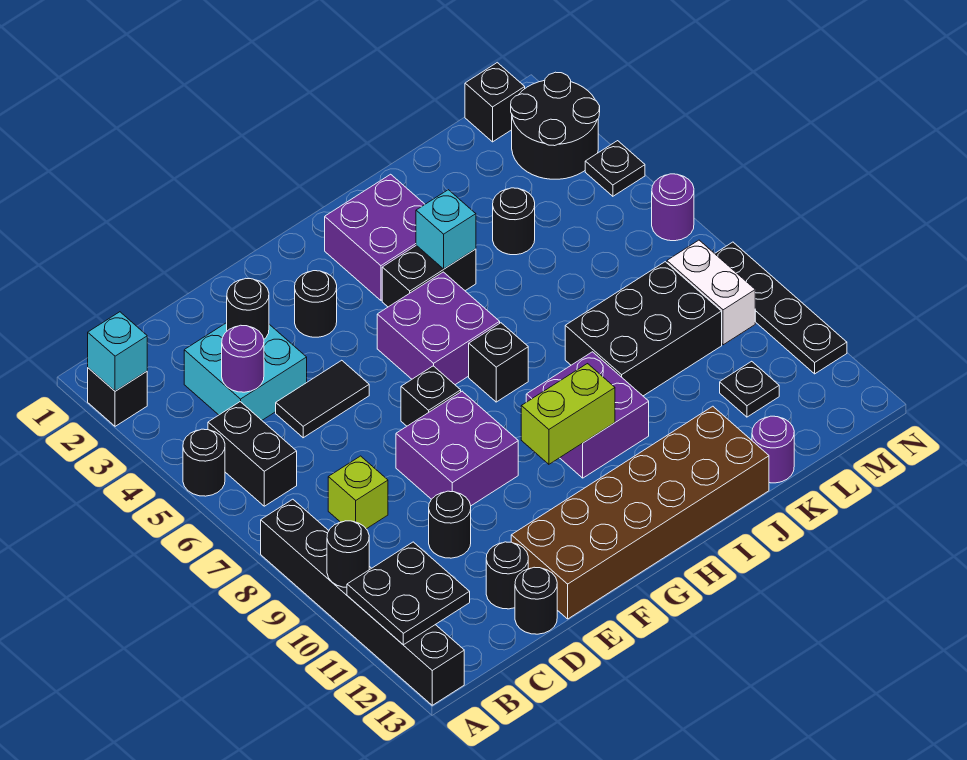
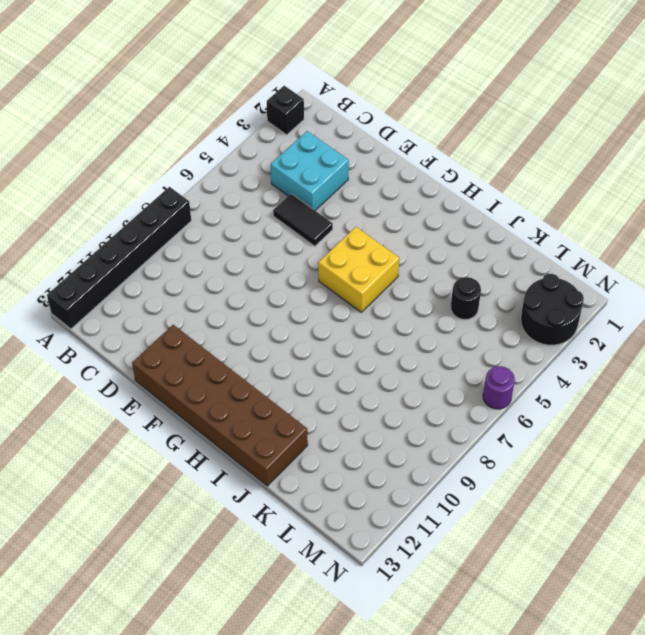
yellow 2x2 brick [318,227,399,312] -> purple 2x2 brick [377,272,500,385]
none -> black 1x1 round brick [183,429,225,496]
none -> black 1x2 brick [208,402,297,506]
none -> lime 1x1 brick [328,456,388,529]
none -> black 1x1 round brick [429,491,471,558]

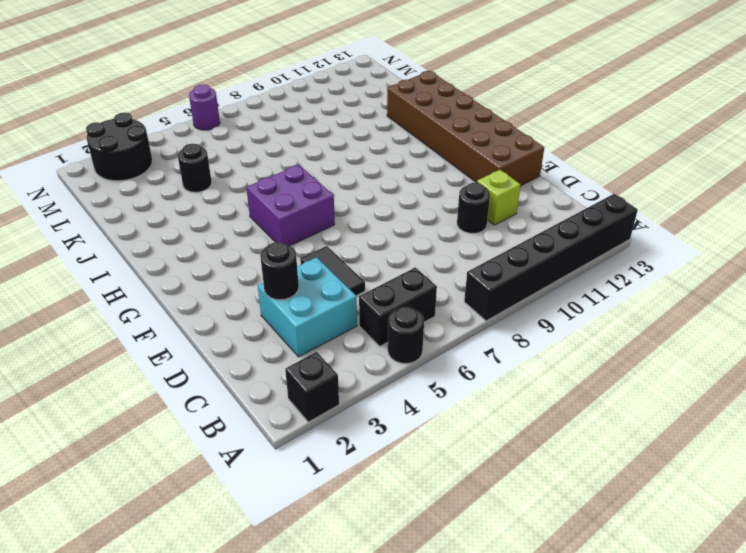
lime 1x1 brick [477,170,520,225] -> lime 1x1 brick moved to [328,456,388,529]
none -> black 1x1 round brick [486,542,528,609]
none -> black 1x1 round brick [515,567,557,634]
none -> purple 2x2 brick [396,391,518,506]
none -> black 1x1 round brick [295,271,337,337]

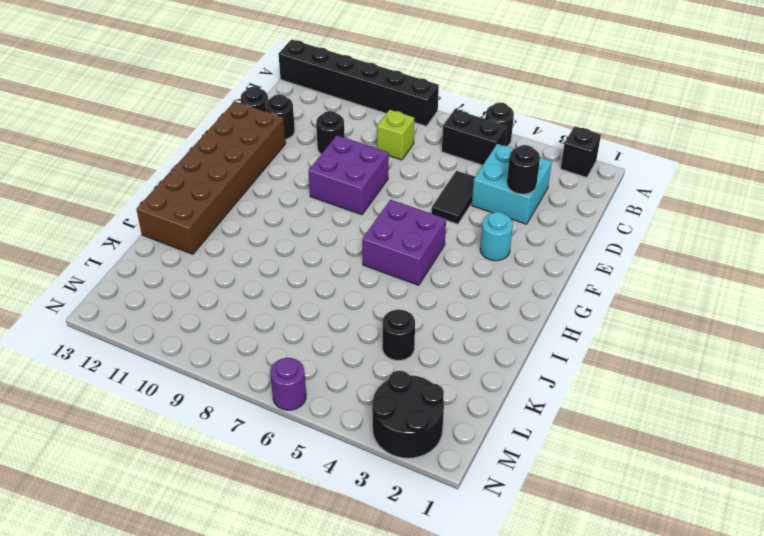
cyan 1x1 round brick [480,212,513,261] -> black 1x1 round brick [295,271,337,337]
none -> black 1x1 brick [401,366,461,426]
none -> purple 2x2 brick [325,174,425,300]
none -> black 1x2 brick [382,245,476,307]
none -> black 1x1 brick [469,323,528,402]

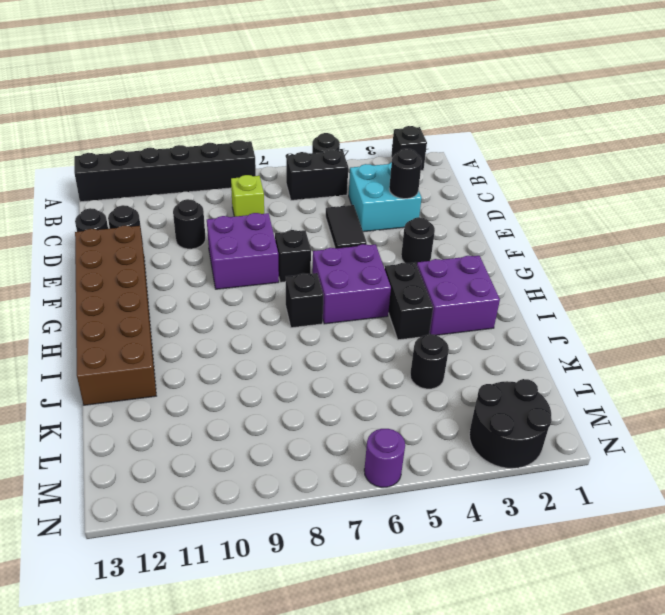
none -> purple 2x2 brick [526,352,649,478]
none -> black 2x3 brick [565,262,722,396]
none -> purple 1x1 round brick [752,416,794,483]
none -> black 1x1 plate [720,361,779,417]

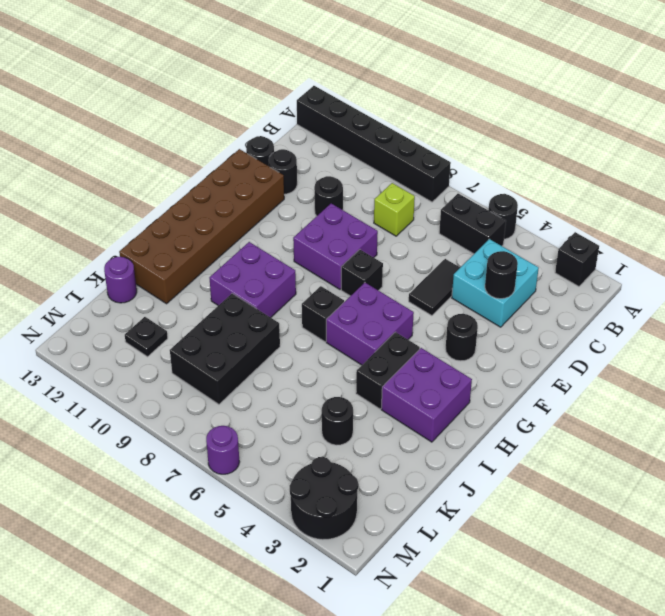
none -> black 1x1 brick [465,63,525,142]
none -> white 1x2 brick [667,240,755,345]
none -> black 1x1 plate [585,141,645,196]
none -> black 1x4 plate [715,242,847,374]

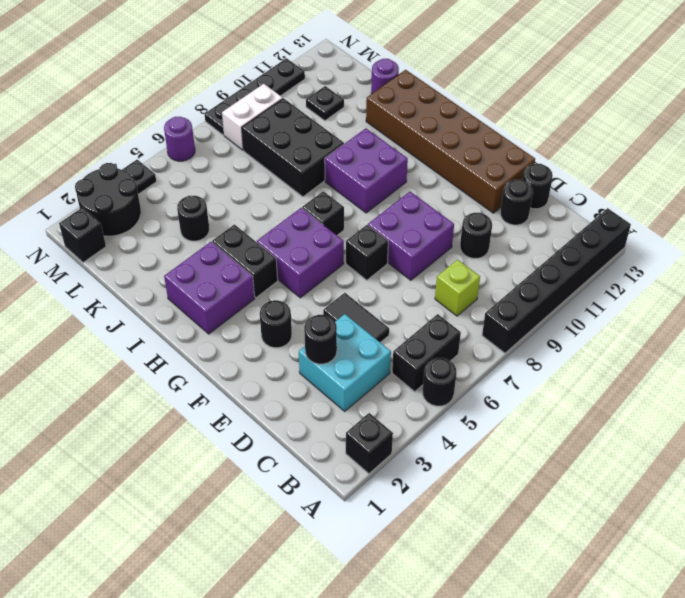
none -> cyan 1x1 brick [88,312,147,391]
none -> black 1x1 round brick [327,521,369,587]
none -> black 2x2 plate [347,542,470,645]
none -> purple 1x1 round brick [222,325,264,392]

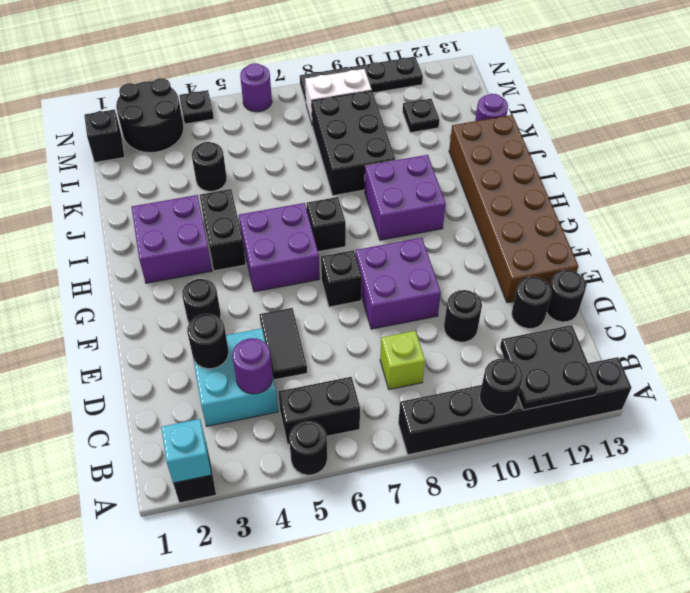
none -> lime 1x2 brick [521,364,615,464]
none -> cyan 1x1 brick [416,190,476,269]

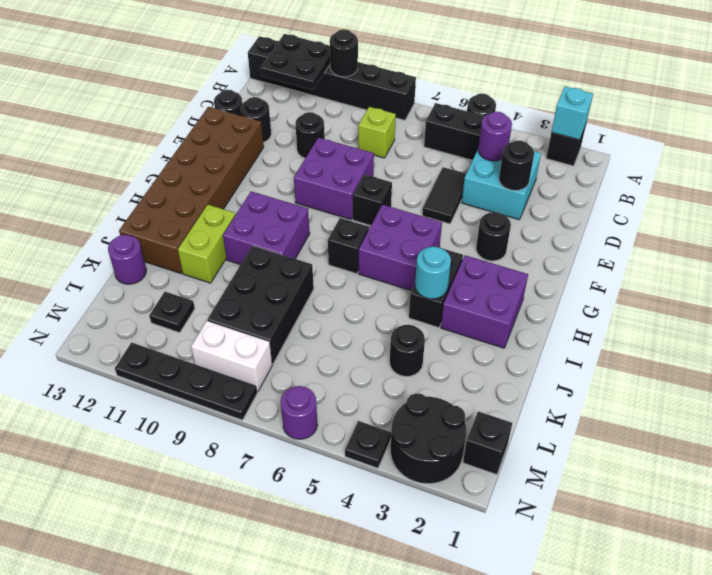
cyan 1x1 round brick [415,247,451,299] -> cyan 1x1 brick [416,190,476,269]
lime 1x2 brick [178,205,236,283] -> lime 1x2 brick moved to [521,364,615,464]

